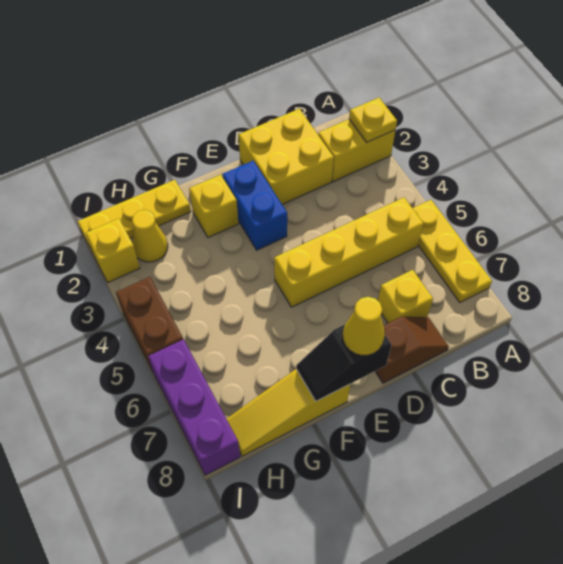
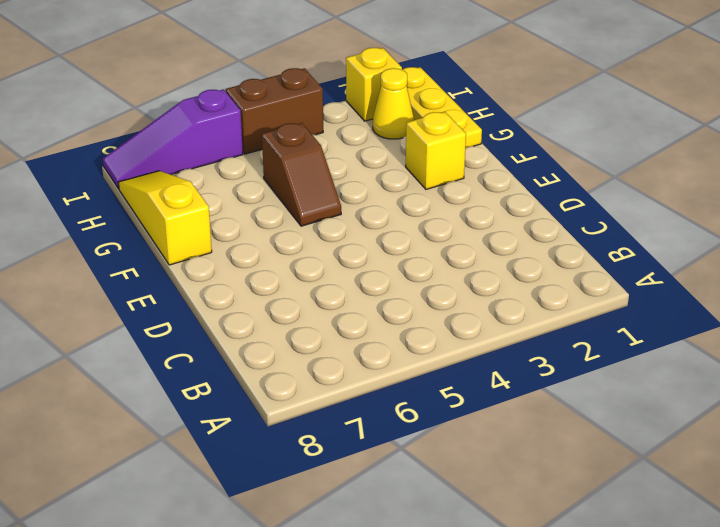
brown 1x2 slope [262,123,341,226] -> brown 1x2 slope moved to [375,317,449,383]
purple 1x3 slope [103,89,243,189] -> purple 1x3 brick [148,339,240,475]
none -> yellow 1x2 brick [318,119,395,182]
none -> yellow 1x3 plate [413,200,492,303]
none -> yellow 1x4 brick [274,198,423,307]

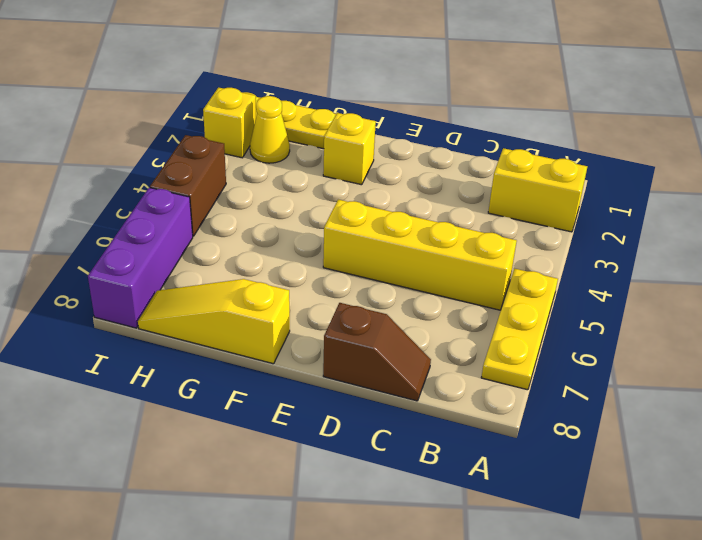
none -> yellow 2x2 brick [239,109,334,204]
none -> yellow 1x1 brick [378,270,433,323]
none -> blue 1x2 brick [222,161,287,250]

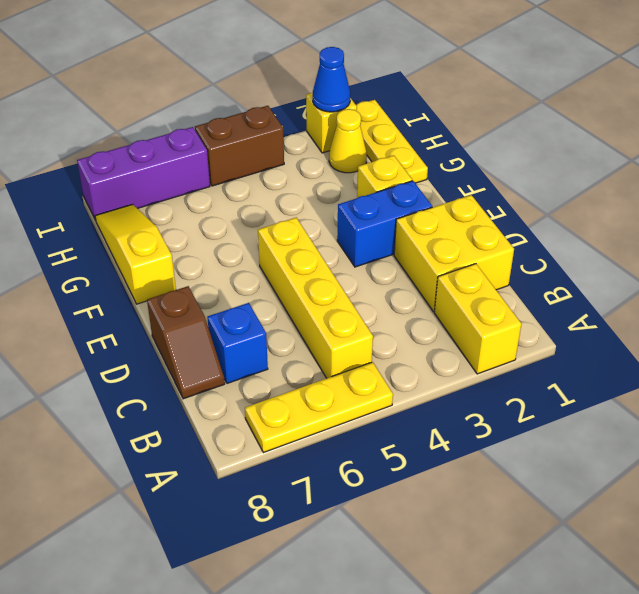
blue 1x1 brick [207,303,268,383] -> yellow 1x1 brick [378,270,433,323]
blue 1x1 cone [313,47,350,112] -> none
none -> yellow 1x1 plate [349,98,397,142]
none -> black 1x2 slope [296,325,392,401]
none -> yellow 1x1 cone [343,297,385,355]

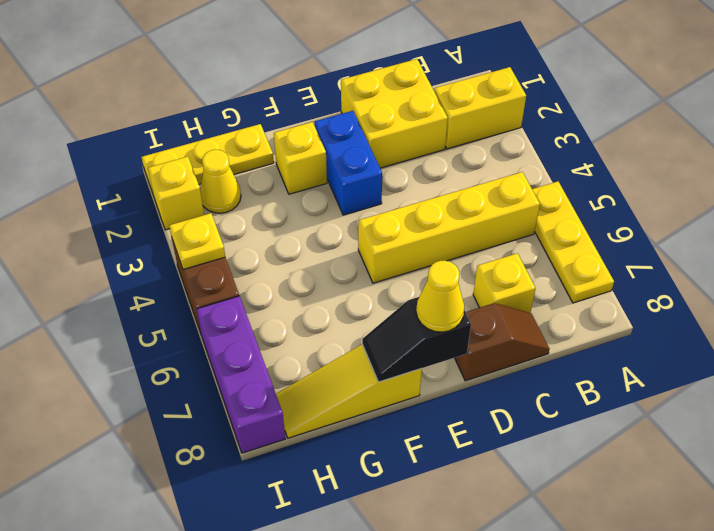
yellow 1x1 plate [169,213,225,269] -> yellow 1x1 plate moved to [349,98,397,142]

